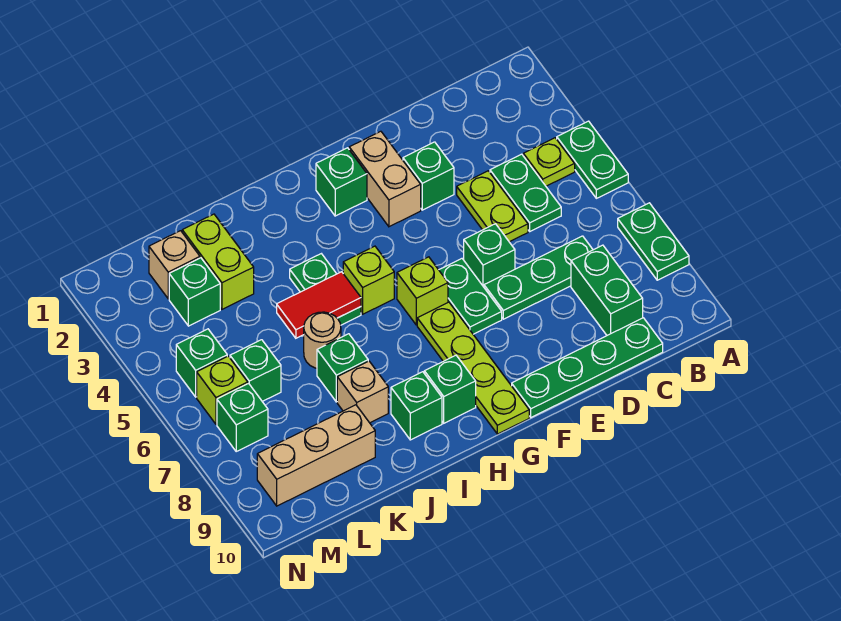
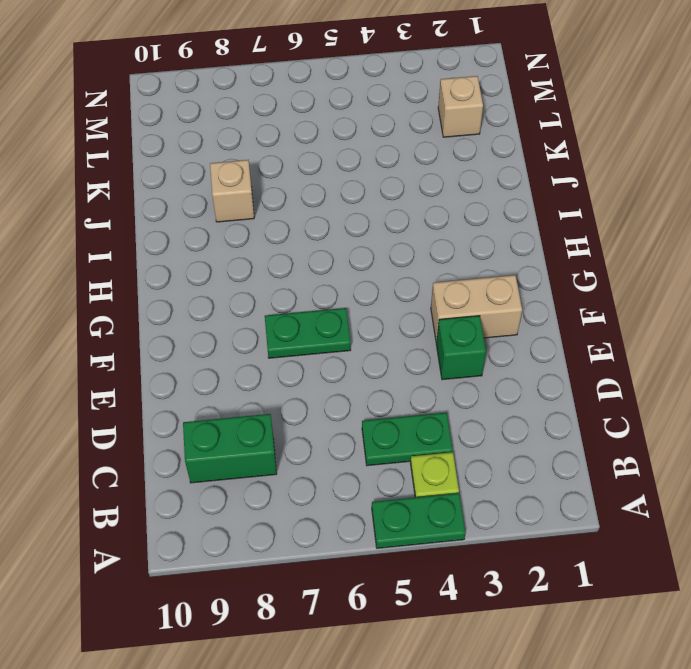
none -> green 1x2 plate [618,203,689,280]
none -> green 1x3 plate [484,236,593,319]
none -> green 1x4 plate [512,318,663,417]
none -> lime 1x2 plate [457,171,528,242]

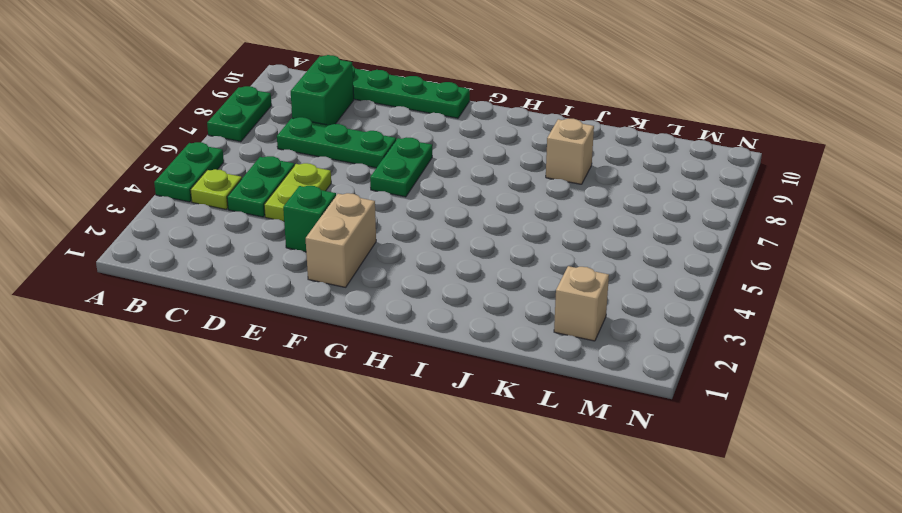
none -> green 1x1 brick [464,224,515,287]
none -> green 1x1 brick [316,148,367,216]
none -> lime 1x1 brick [397,257,448,325]
none -> lime 1x4 plate [417,302,529,434]

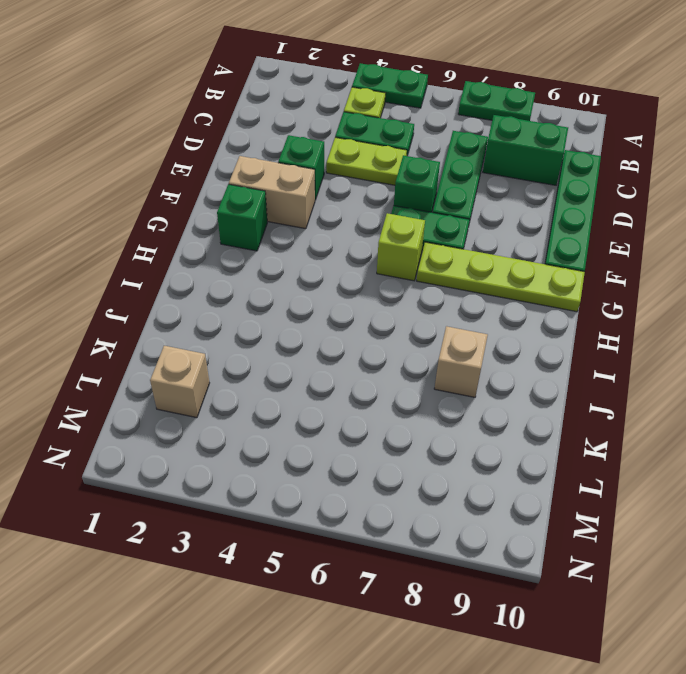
none -> lime 1x1 brick [343,246,394,314]
none -> green 1x1 brick [424,355,476,423]
none -> green 1x2 plate [290,254,361,325]
none -> green 1x1 brick [391,372,442,440]

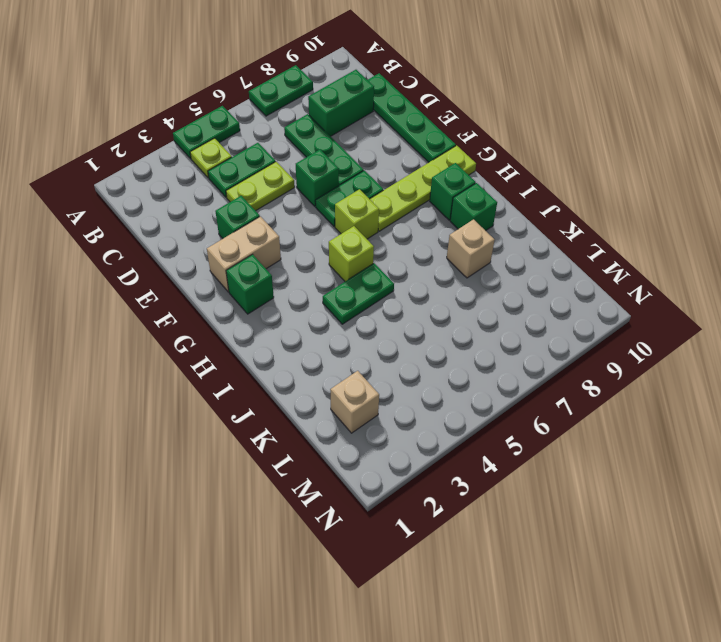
none -> tan 1x1 round brick [304,312,341,368]
none -> green 1x1 brick [317,334,368,402]
none -> lime 1x2 brick [182,214,254,309]
none -> tan 1x3 brick [257,405,375,506]

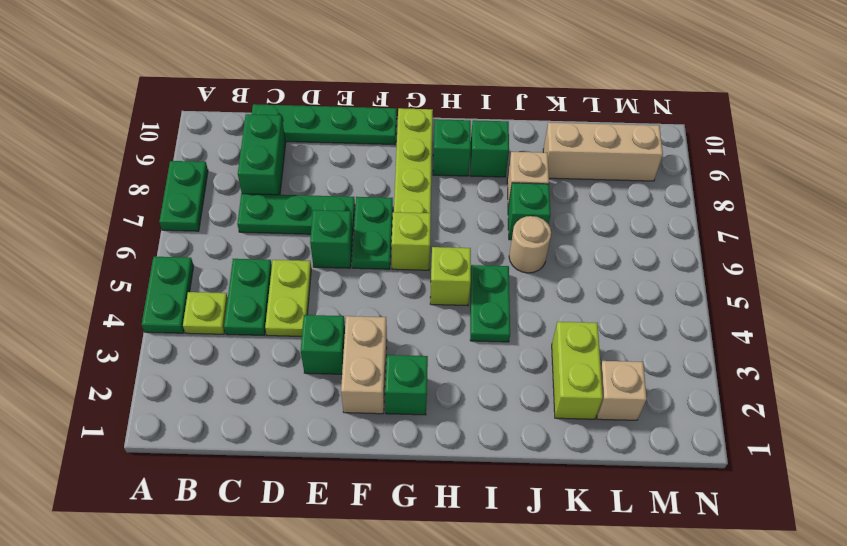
none -> green 1x1 brick [169,258,220,326]
none -> green 1x1 brick [230,340,281,401]
none -> green 1x1 brick [176,329,227,397]
none -> lime 1x1 brick [197,356,248,424]

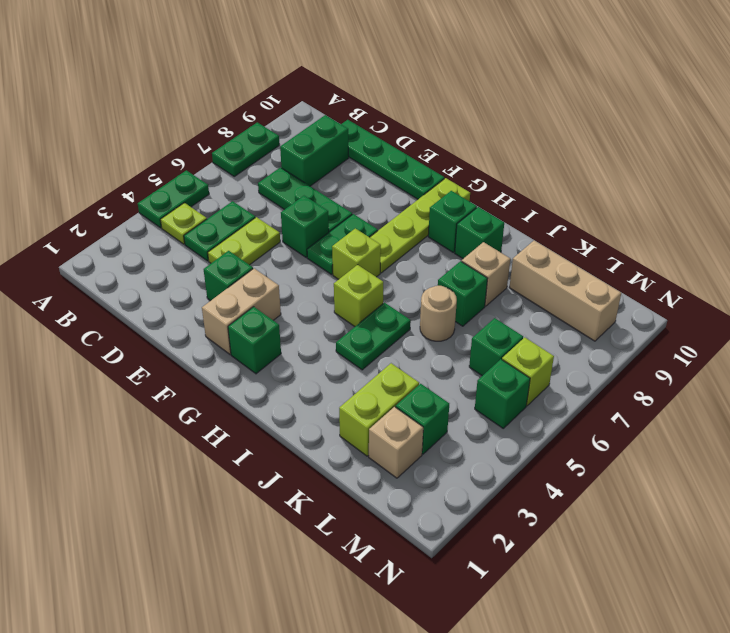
none -> green 1x1 brick [217,383,268,451]
none -> red 1x2 tile [277,272,361,338]

